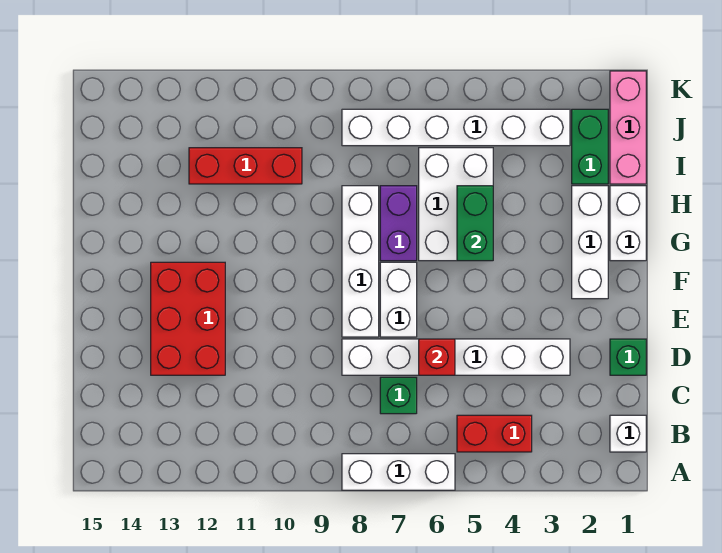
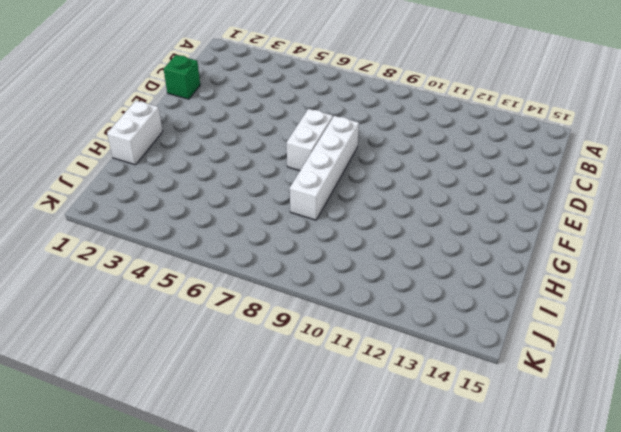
none -> white 1x3 brick [342,454,455,490]
none -> white 1x1 brick [610,415,646,452]
none -> red 1x2 brick [457,415,532,452]

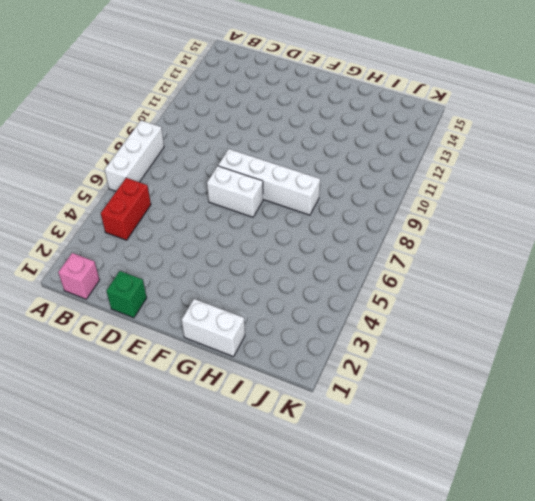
pink 1x1 brick [58,253,100,299] -> white 1x1 brick [610,415,646,452]
none -> green 1x1 brick [380,377,417,414]
none -> white 1x6 brick [342,339,570,375]
none -> red 2x3 brick [151,262,225,375]

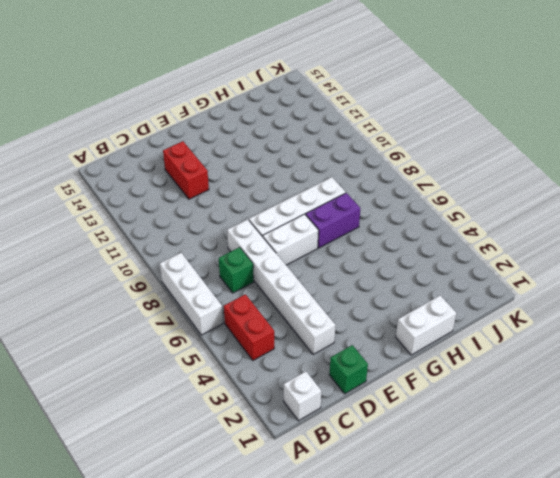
red 1x2 brick [163,141,209,199] -> red 2x3 brick [151,262,225,375]
none -> white 1x3 brick [572,186,608,299]
none -> white 2x3 brick [419,148,493,261]
none -> pink 1x3 brick [610,71,646,184]

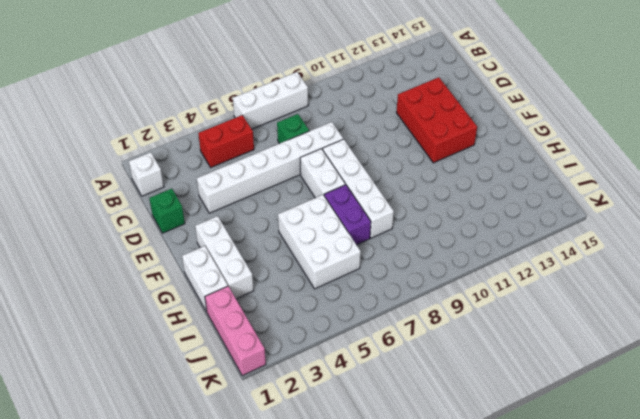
none -> green 1x2 brick [572,109,608,184]
none -> red 1x3 brick [189,148,302,184]
none -> white 1x6 brick [342,109,570,146]

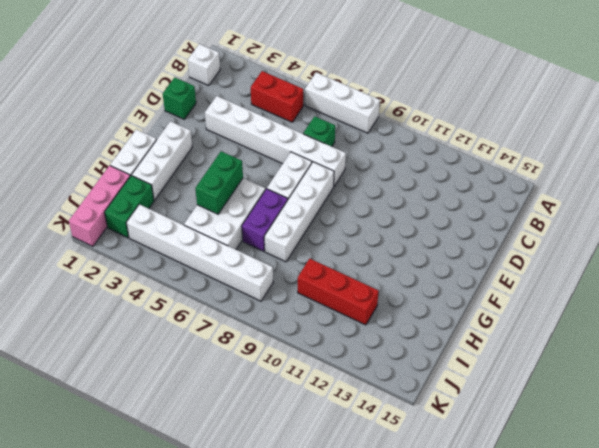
none -> red 2x3 brick [151,262,225,375]
none -> red 1x1 brick [419,339,455,375]

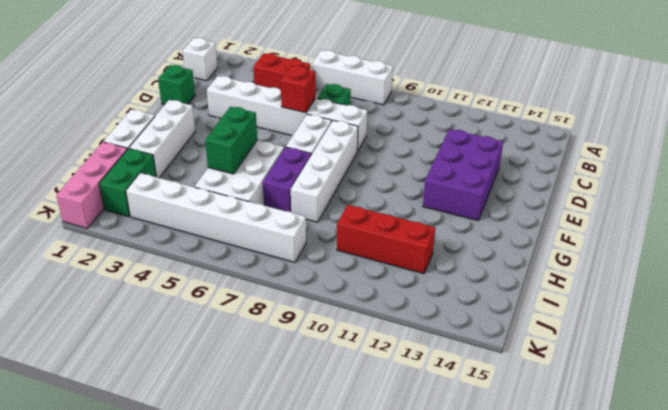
purple 2x3 brick [423,129,503,220] -> red 2x3 brick [151,262,225,375]

